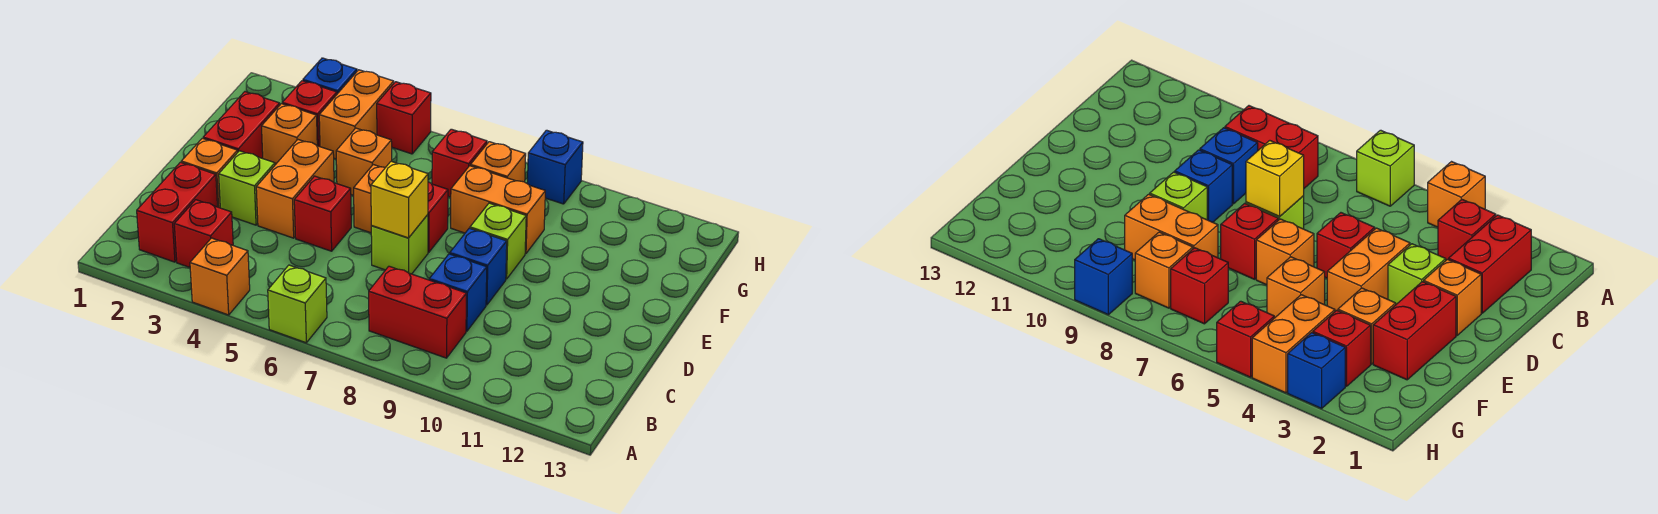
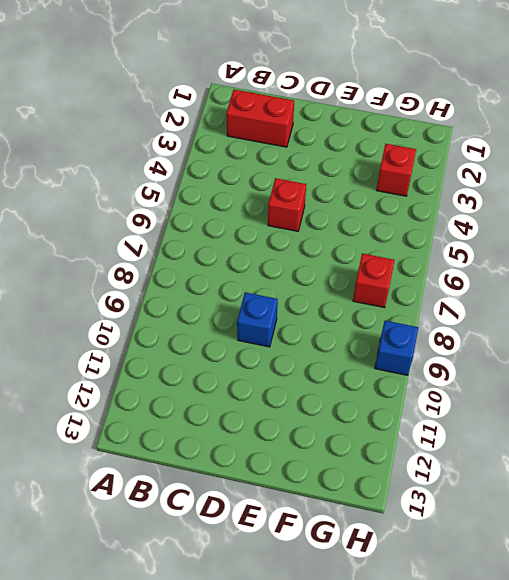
none -> orange 1x1 brick [190,238,250,315]
none -> lime 1x1 brick [268,265,327,343]
none -> red 1x1 brick [174,200,233,267]

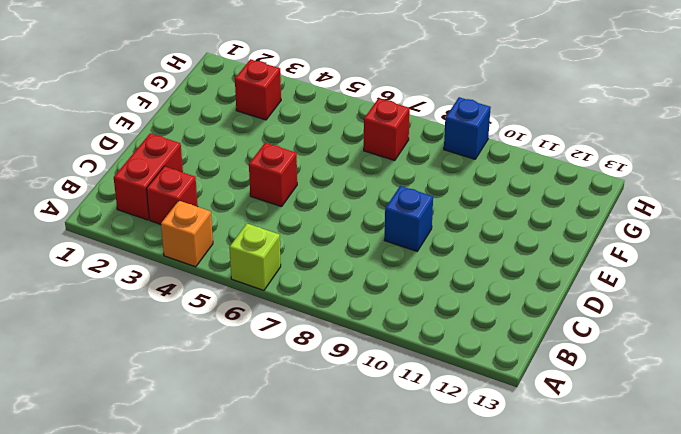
none -> red 1x2 brick [369,266,467,358]
none -> blue 1x1 brick [429,254,487,331]
none -> orange 1x1 brick [181,138,238,208]

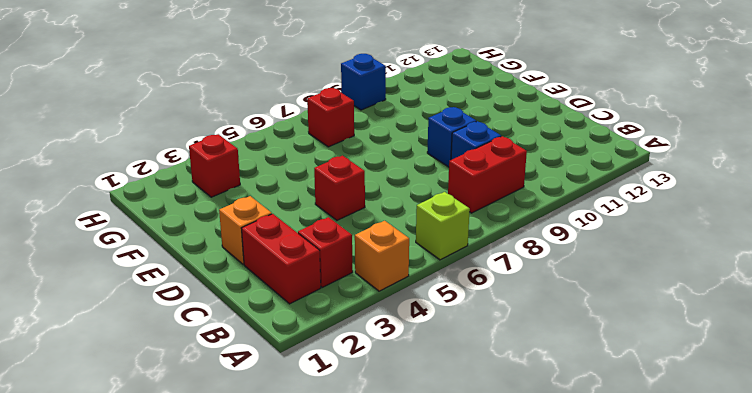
none -> lime 1x1 brick [219,151,275,225]
none -> orange 1x2 brick [256,140,334,238]
none -> lime 1x1 brick [371,215,428,274]

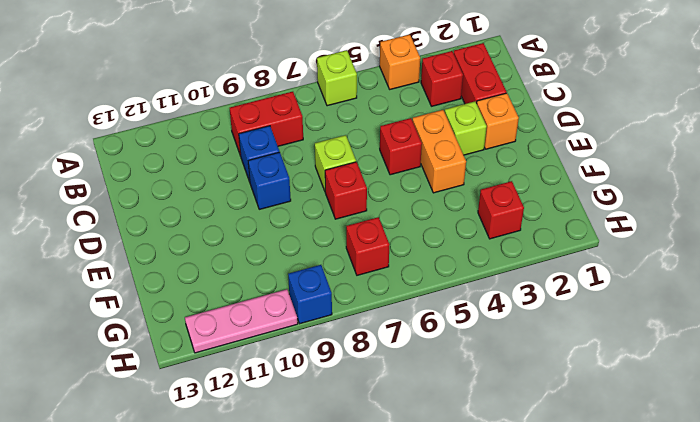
pink 1x3 plate [185,289,298,353] -> none
none -> red 1x2 brick [203,92,280,158]
none -> orange 1x1 brick [354,165,386,233]
none -> lime 1x1 brick [470,203,526,279]

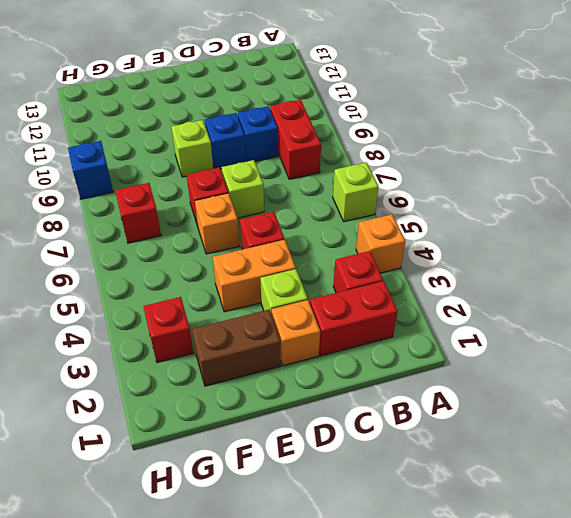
brown 1x2 brick [192,310,281,386] -> red 1x2 brick [203,92,280,158]
none -> orange 1x1 brick [262,104,317,165]
none -> orange 1x1 brick [336,128,392,195]
none -> orange 1x2 brick [451,166,545,254]

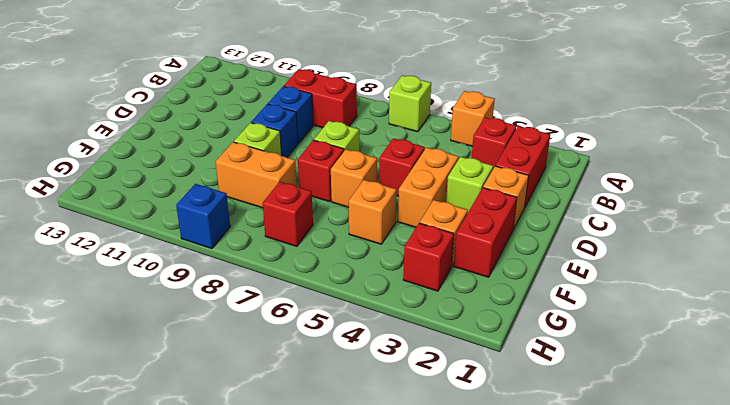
none -> orange 1x2 brick [319,70,394,159]
none -> orange 1x1 brick [471,142,526,182]
none -> blue 1x1 brick [303,58,357,94]

